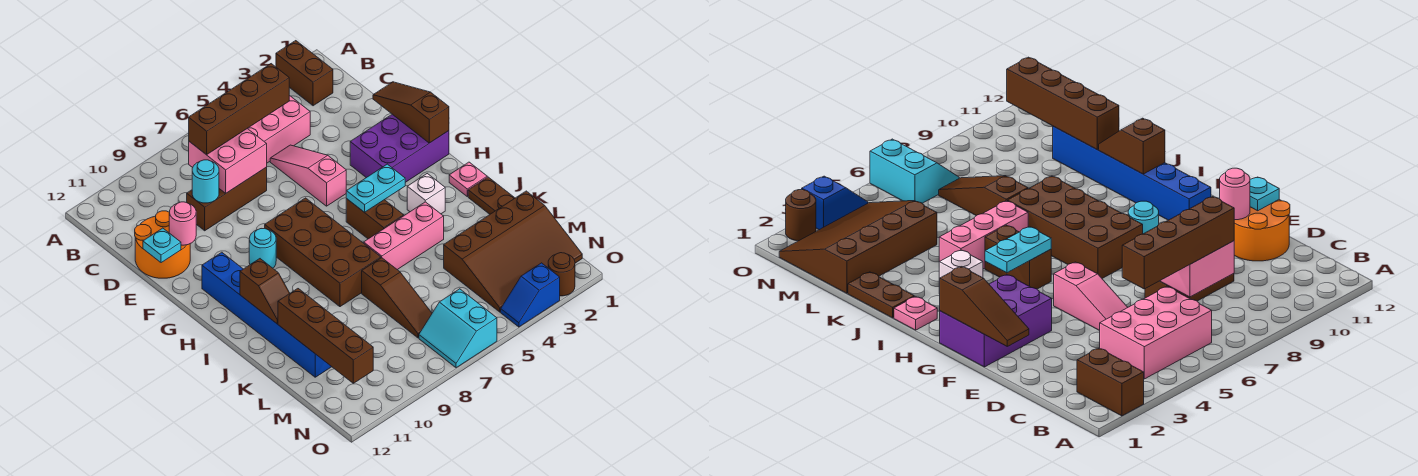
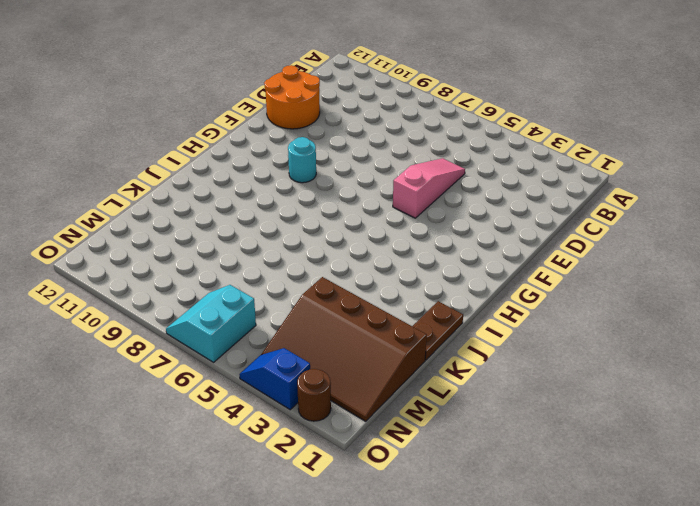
none -> brown 1x2 brick [276,41,333,106]
none -> pink 2x3 brick [247,95,310,163]
none -> brown 1x3 brick [187,167,267,231]

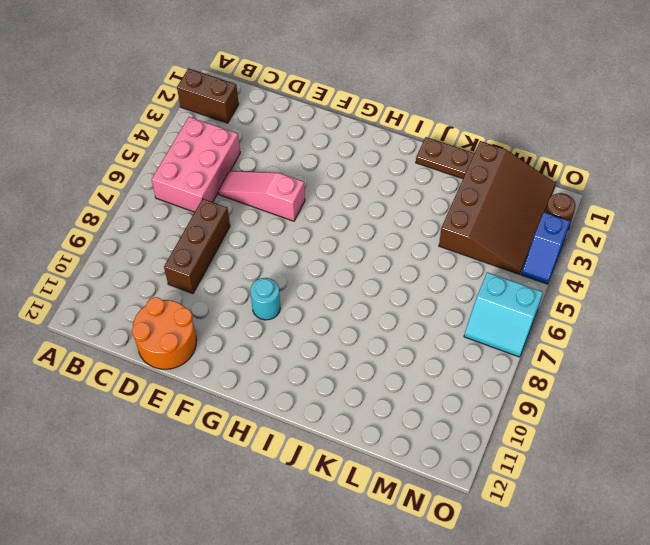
none -> purple 2x3 brick [350,114,449,182]
none -> brown 2x4 brick [265,198,381,307]
none -> blue 1x6 brick [202,252,332,377]

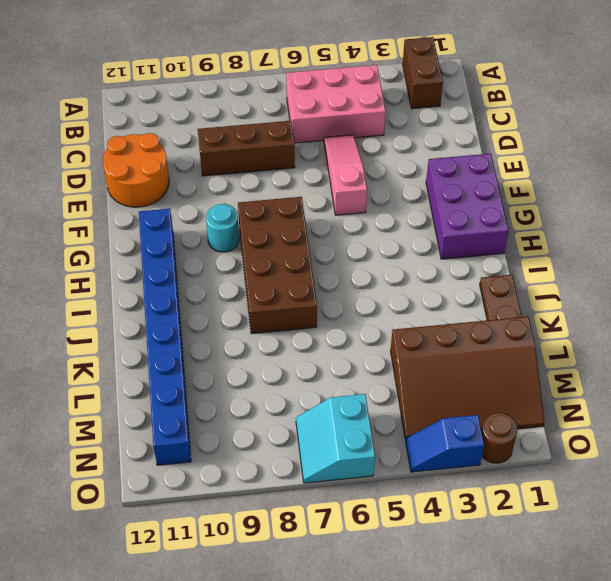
purple 2x3 brick [426,154,509,259] -> purple 2x3 brick turned to [350,114,449,182]
blue 1x8 brick [139,209,191,465] -> blue 1x6 brick [202,252,332,377]
none -> brown 1x2 brick [346,199,404,239]
none -> pink 1x1 plate [449,162,487,196]
none -> white 1x1 brick [407,174,445,214]

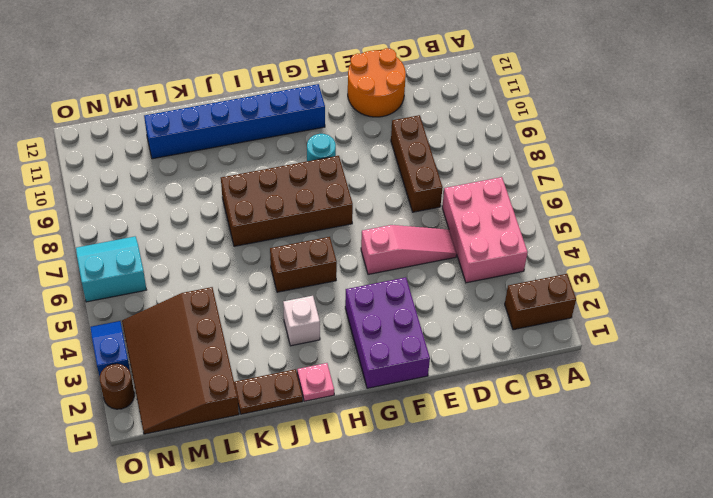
none -> pink 1x3 brick [364,202,444,270]
none -> brown 1x3 slope [362,258,432,338]
none -> pink 2x2 brick [189,129,267,193]

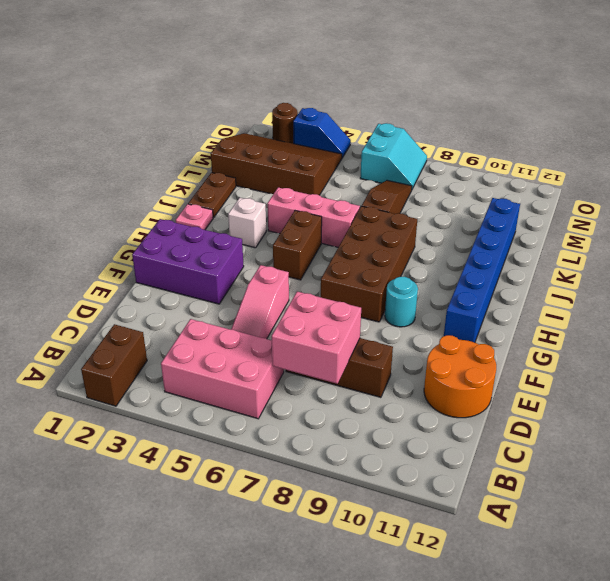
none -> cyan 1x1 round brick [192,160,219,203]
none -> brown 1x3 slope [373,82,449,143]
none -> pink 1x1 round brick [169,202,196,245]

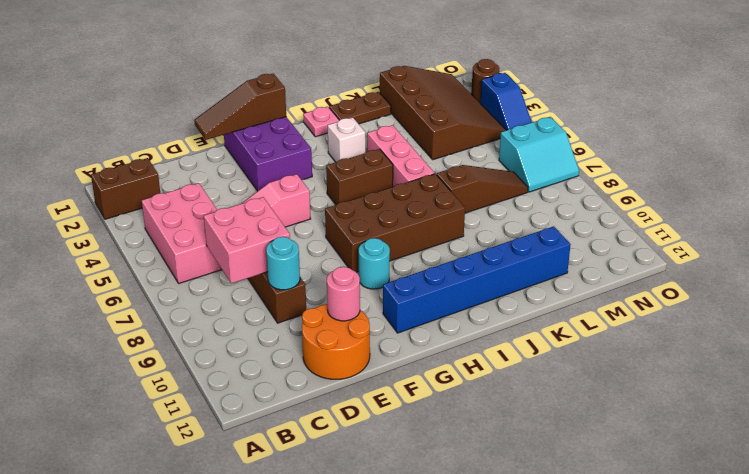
none -> cyan 1x1 plate [143,228,181,263]
none -> cyan 1x2 plate [346,164,405,212]
none -> brown 1x2 slope [240,259,290,324]

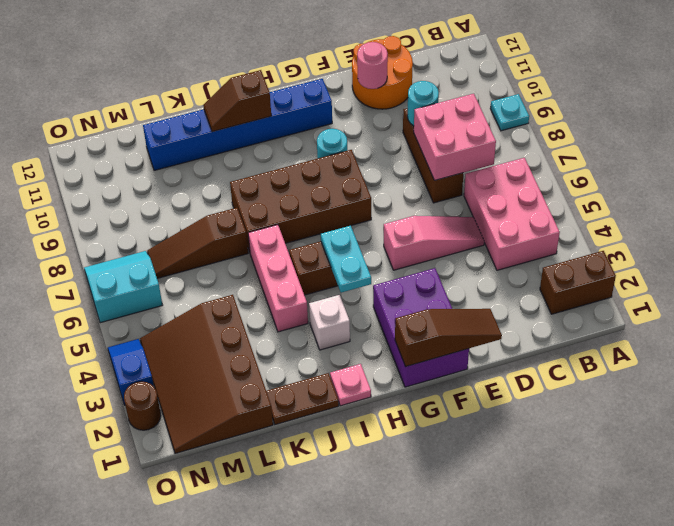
cyan 1x1 plate [490,94,529,131] -> cyan 1x1 plate moved to [143,228,181,263]
none -> brown 1x4 brick [278,289,373,383]
none -> brown 1x4 brick [189,64,289,155]

